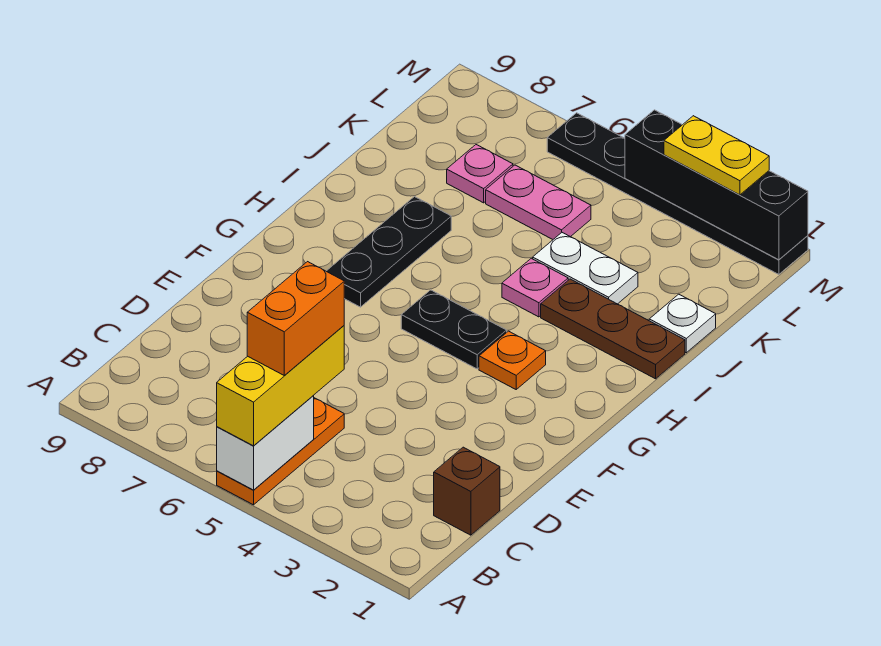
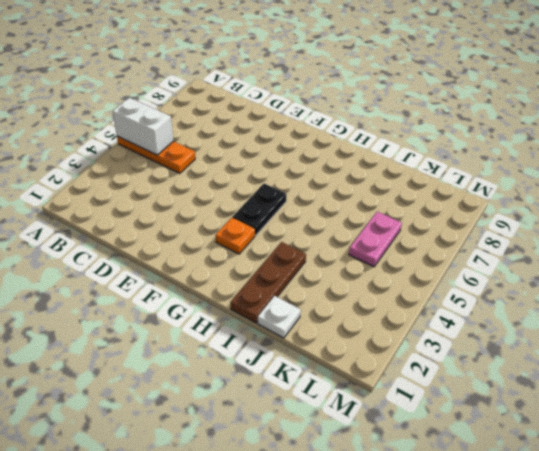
none -> brown 1x1 brick [434,447,500,535]
none -> black 1x3 plate [326,197,451,307]
none -> pink 1x1 plate [502,258,568,317]

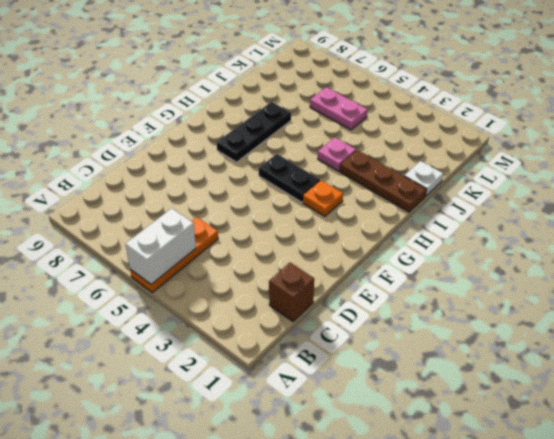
none -> white 1x2 plate [533,233,638,304]
none -> pink 1x1 plate [447,145,513,203]
none -> black 1x6 plate [547,113,808,274]

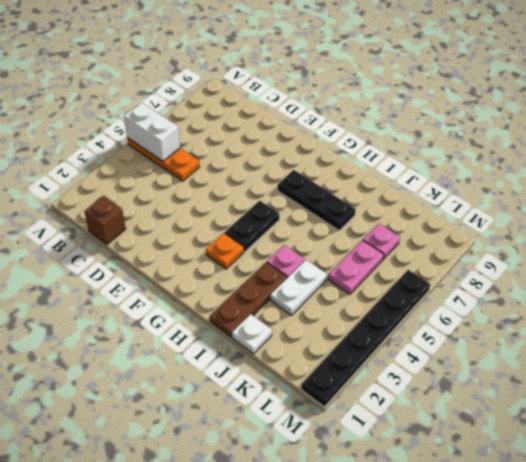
none -> black 1x4 brick [625,110,808,260]
none -> yellow 1x3 brick [217,326,344,446]
none -> yellow 1x2 plate [664,116,769,195]

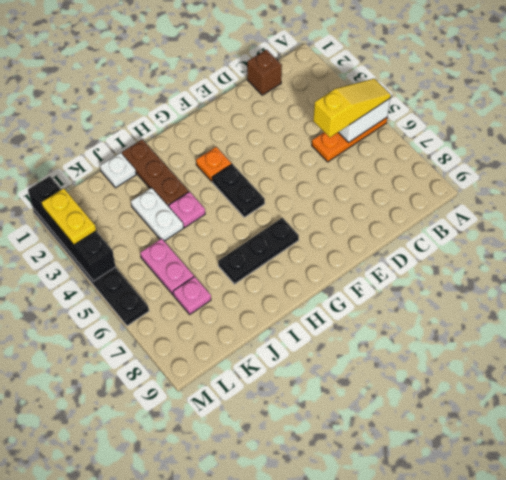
yellow 1x3 slope [313,79,391,137] -> yellow 1x3 brick [217,326,344,446]
none -> orange 1x2 brick [247,262,344,376]

